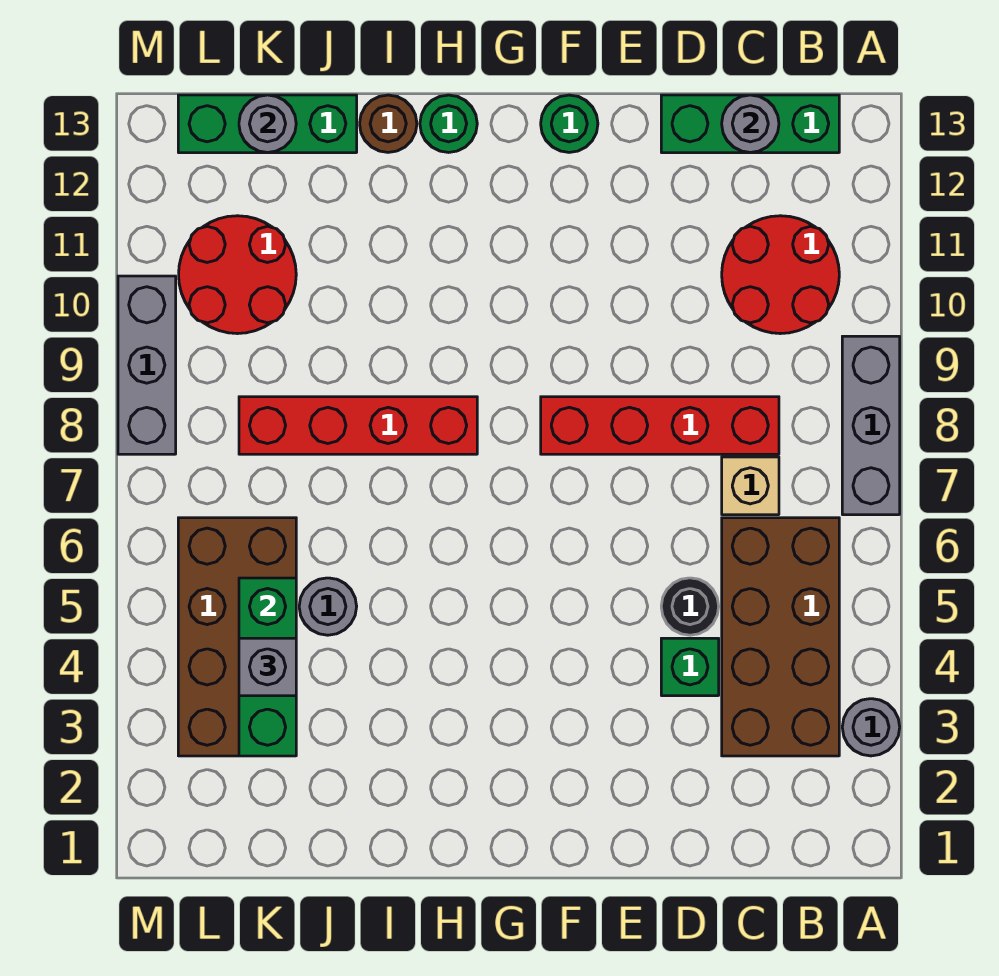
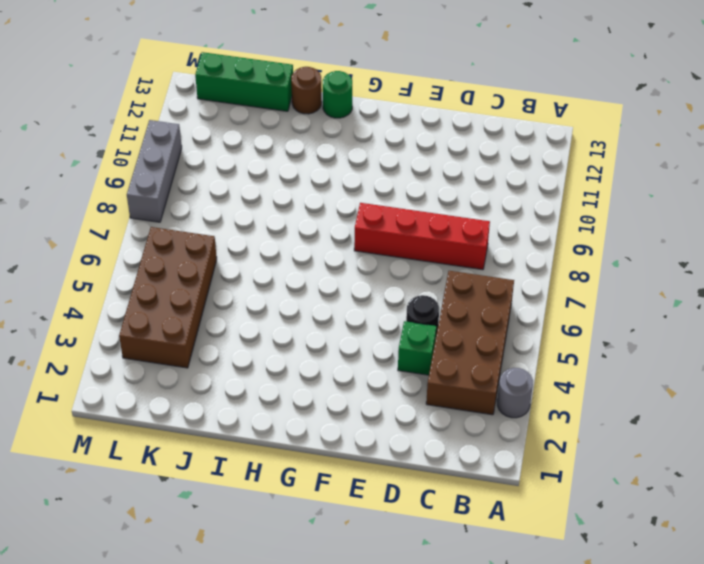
none -> grey 1x3 brick [842,336,900,515]
none -> red 2x2 round brick [722,216,839,334]
none -> green 1x3 brick [661,95,839,153]

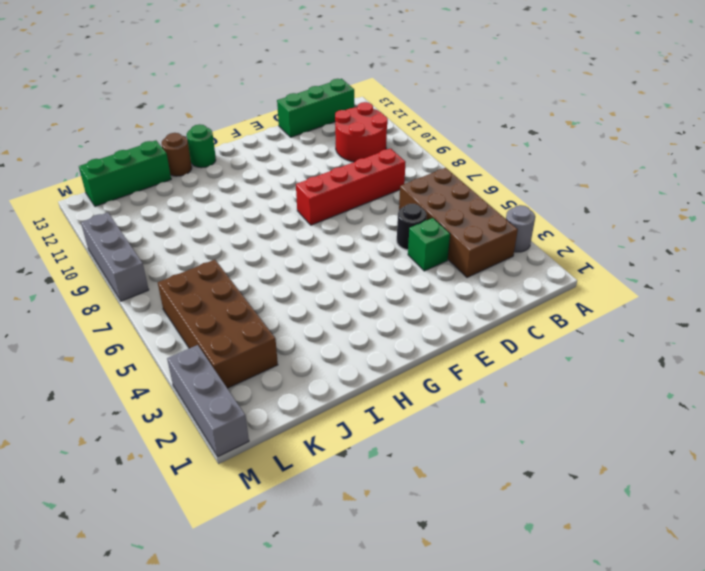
grey 1x3 brick [167,345,249,457] -> grey 1x3 brick moved to [842,336,900,515]
none -> tan 1x1 brick [722,457,779,515]
none -> green 1x1 round brick [541,95,598,152]
none -> red 1x4 brick [239,397,477,454]

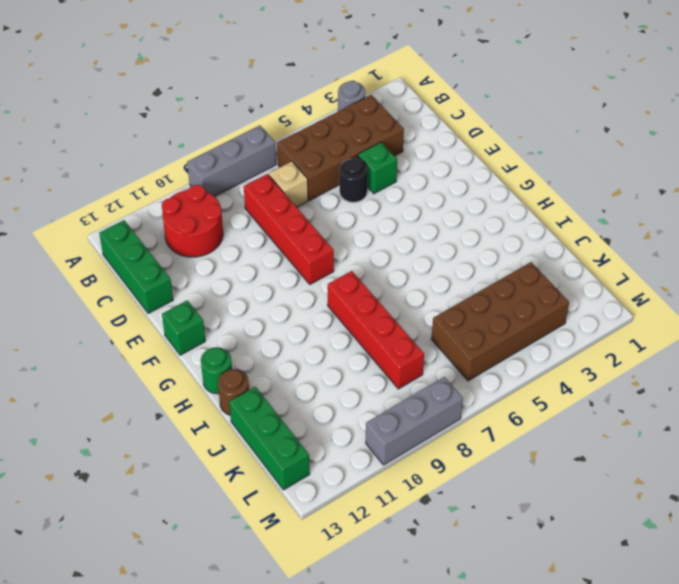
green 1x1 brick [162,300,205,355] -> green 1x1 round brick [541,95,598,152]
none -> grey 1x1 round brick [299,578,357,635]
none -> red 2x2 round brick [179,216,296,334]
none -> grey 1x1 round brick [722,95,779,152]

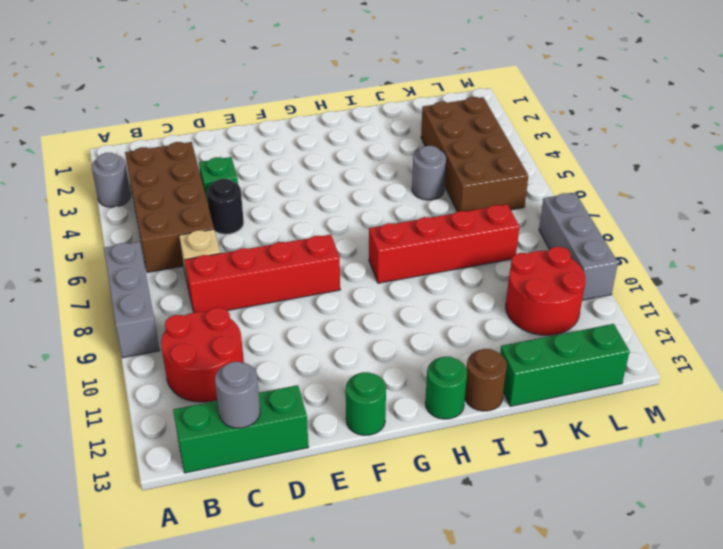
none -> green 1x3 brick [239,578,296,756]
none -> grey 1x1 round brick [239,95,296,153]
none -> grey 1x1 brick [239,638,296,696]

